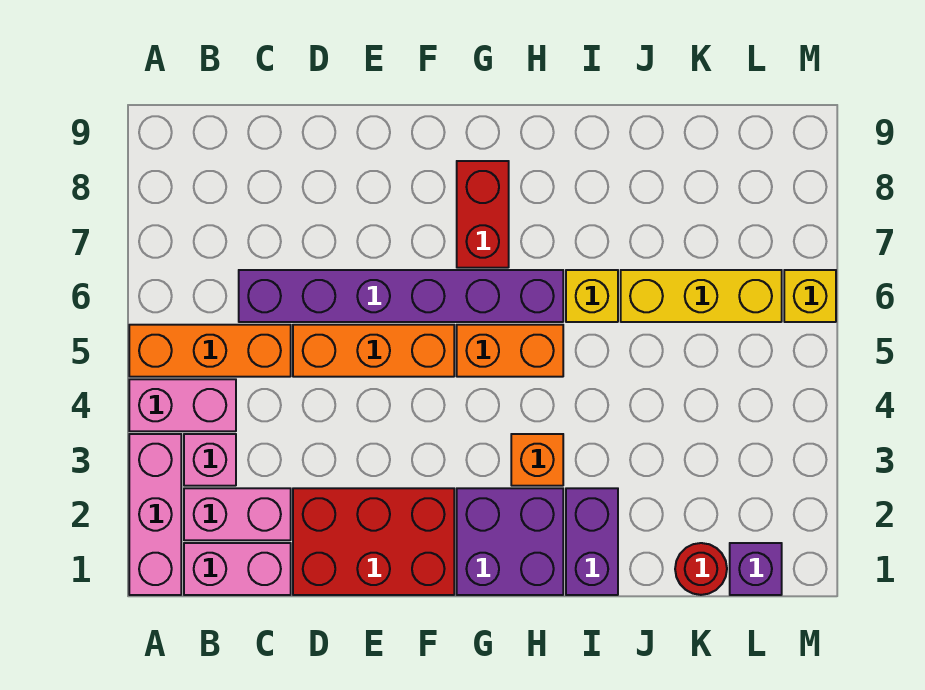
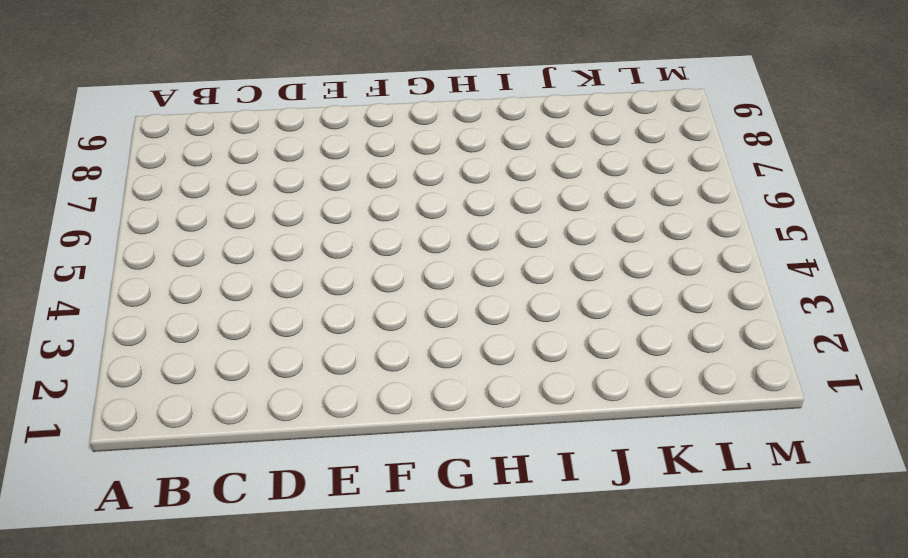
none -> pink 1x3 brick [129,434,181,595]
none -> pink 1x2 brick [129,379,236,431]
none -> orange 1x3 brick [129,325,291,377]

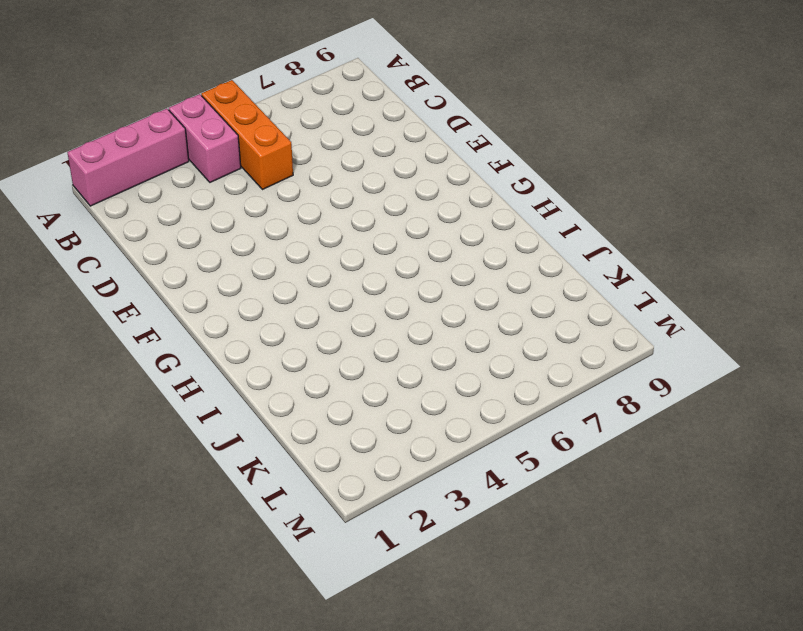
none -> pink 1x2 brick [184,543,291,595]
none -> pink 1x2 brick [184,488,291,540]
none -> pink 1x1 brick [184,434,236,486]

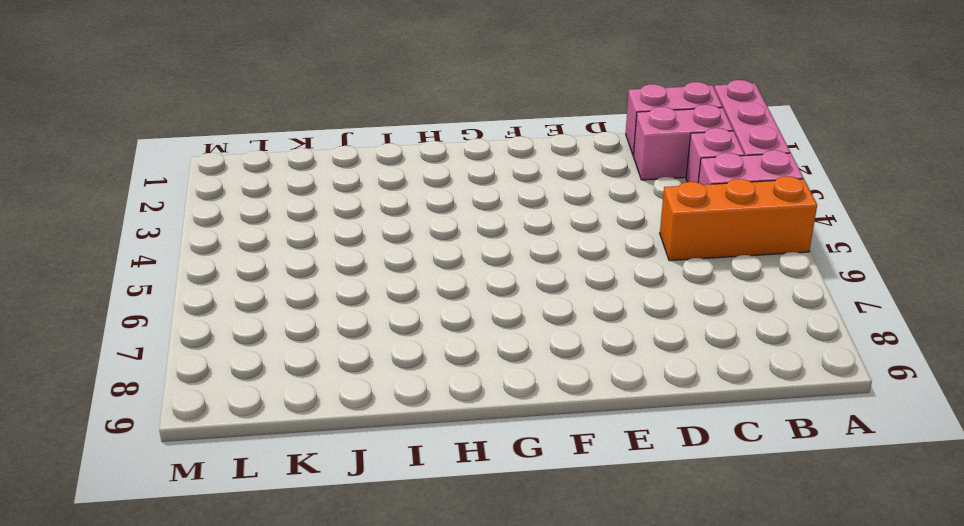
none -> purple 1x6 brick [239,270,563,322]
none -> red 2x3 brick [293,488,454,595]
none -> orange 1x3 brick [293,325,454,377]

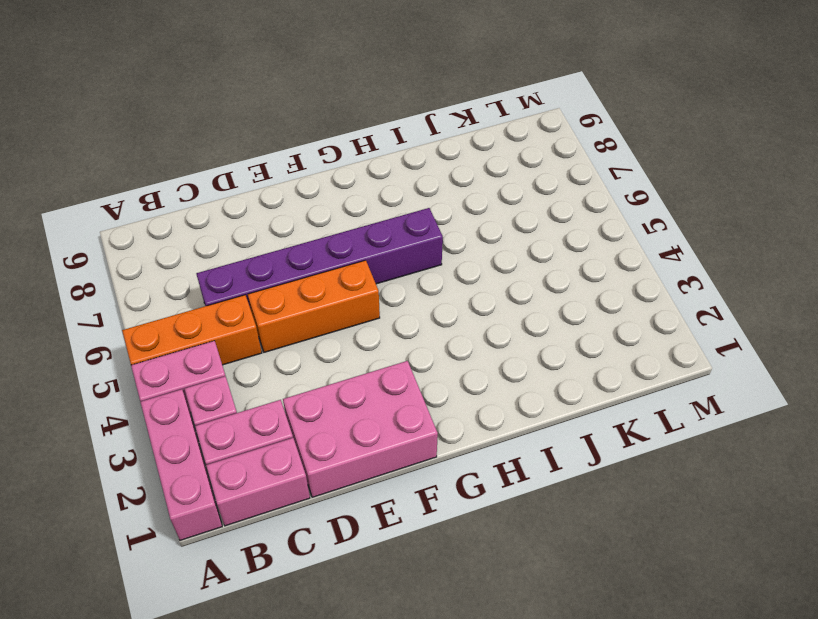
pink 2x3 brick [283,361,438,497] -> red 2x3 brick [293,488,454,595]
none -> purple 2x2 brick [457,488,563,595]
none -> orange 1x2 brick [457,325,563,377]
none -> red 1x2 brick [457,161,509,268]

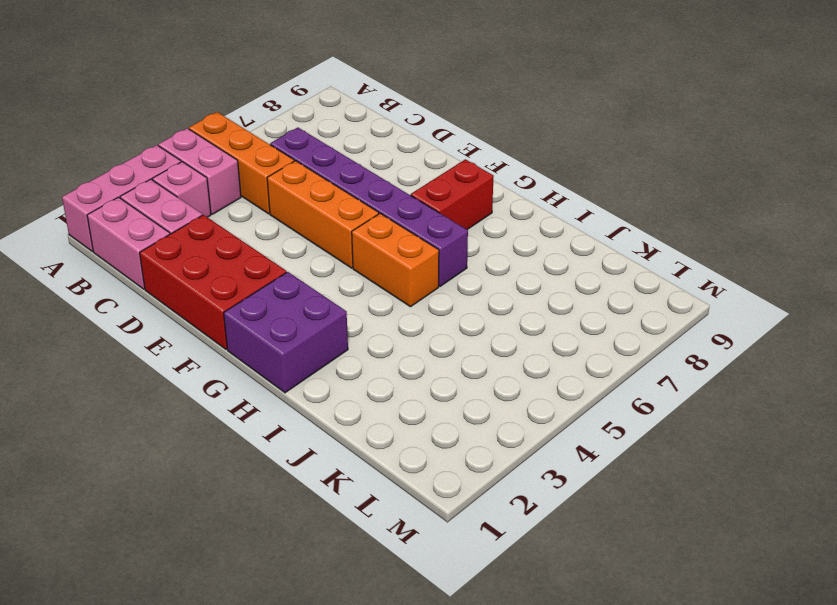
none -> orange 1x1 brick [511,434,563,486]
none -> purple 1x2 brick [566,488,618,595]
none -> yellow 1x1 brick [566,270,618,322]

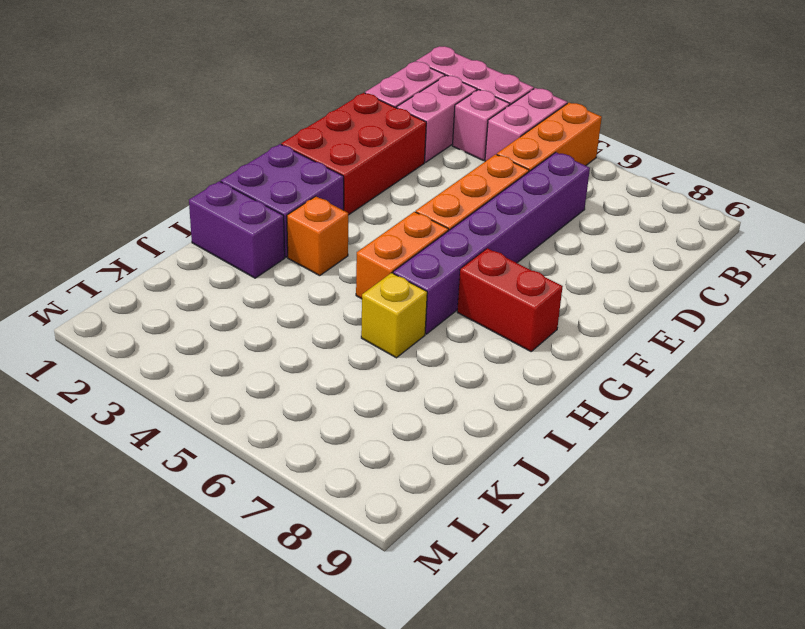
none -> yellow 1x3 brick [621,270,782,322]
none -> red 1x1 round brick [675,543,727,595]
none -> purple 1x1 brick [730,543,782,595]

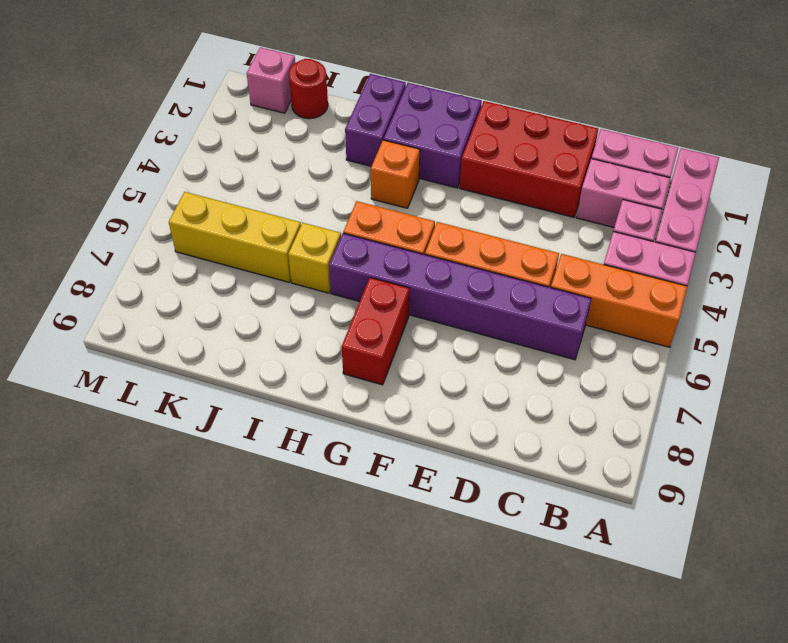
pink 1x1 brick [247,47,295,113] -> purple 1x1 brick [730,543,782,595]
none -> yellow 1x1 brick [784,270,836,322]

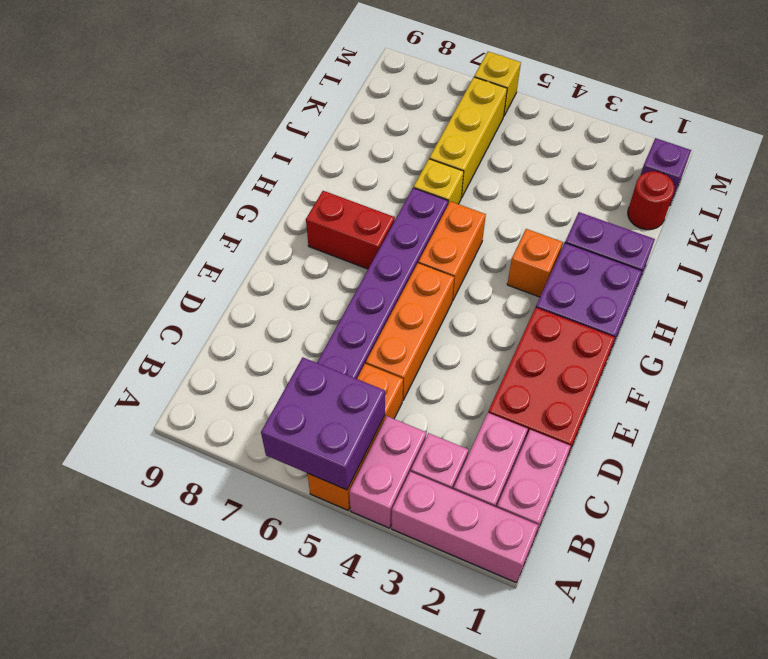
purple 2x2 brick [261,358,385,490] -> none

